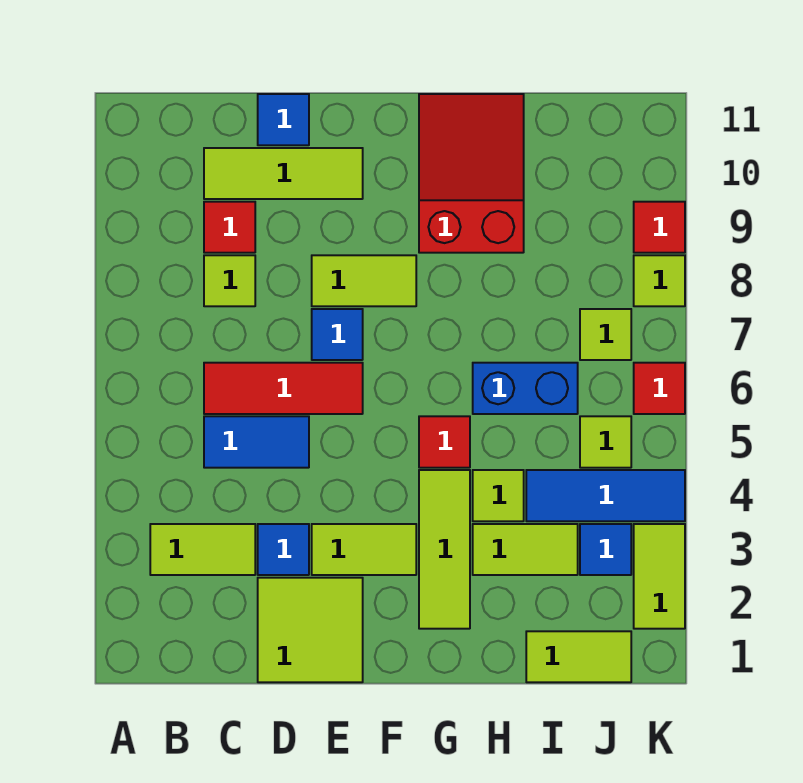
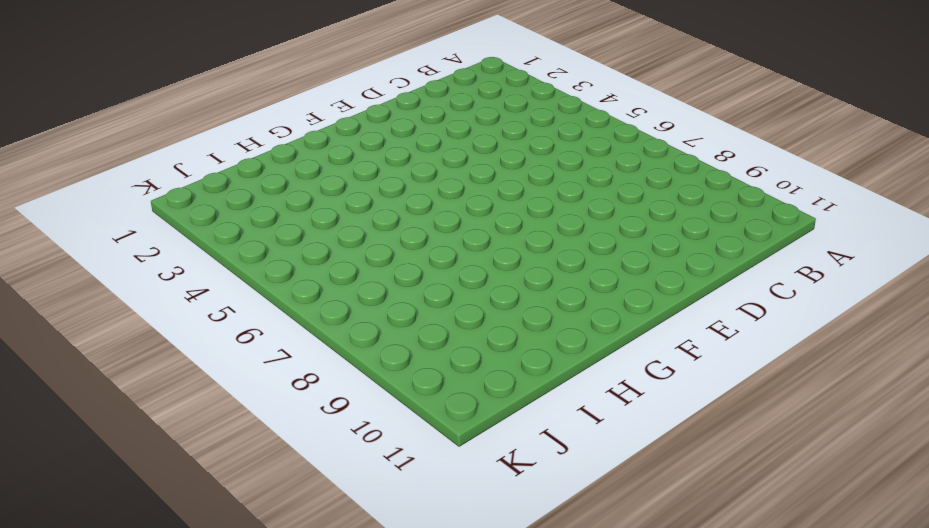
none -> lime 1x2 tile [150,524,255,575]
none -> blue 1x2 tile [204,416,309,468]
none -> red 1x3 tile [204,363,363,414]

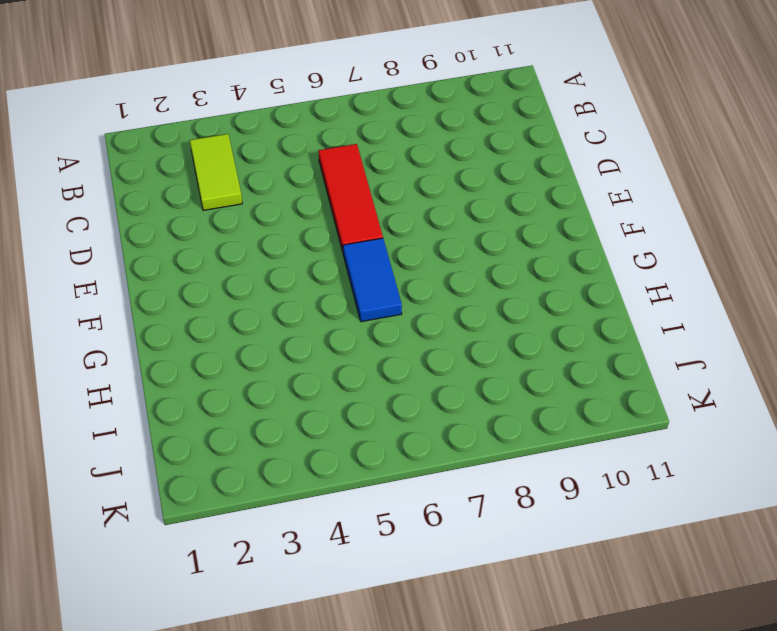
blue 1x2 tile [343,238,402,322] -> blue 1x2 tile moved to [204,416,309,468]
none -> lime 1x1 tile [204,255,255,306]
none -> red 1x1 tile [204,202,255,253]
none -> lime 1x3 tile [204,148,363,199]

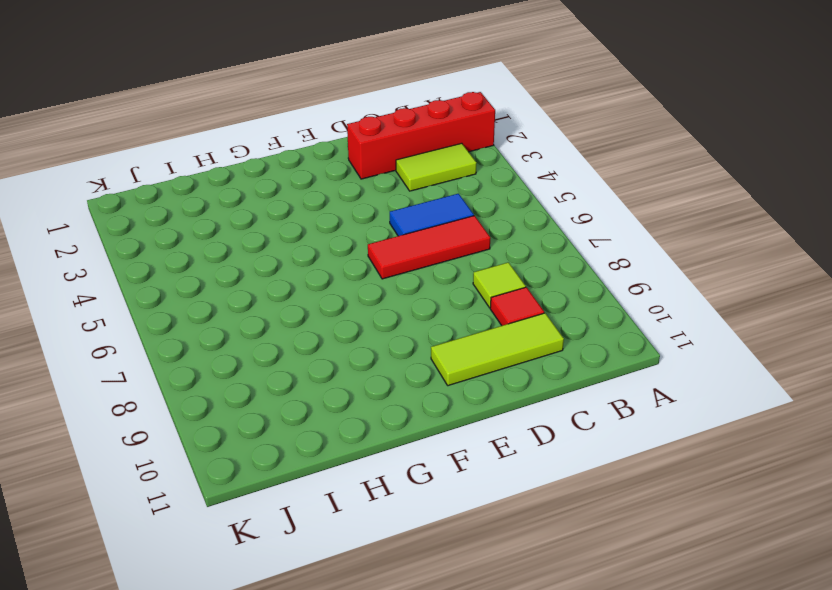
red 1x4 brick [347,92,495,179] -> lime 2x2 tile [258,578,363,682]
none -> blue 1x1 tile [258,524,309,575]
none -> blue 1x1 tile [258,94,309,145]
none -> lime 1x2 tile [312,524,416,575]

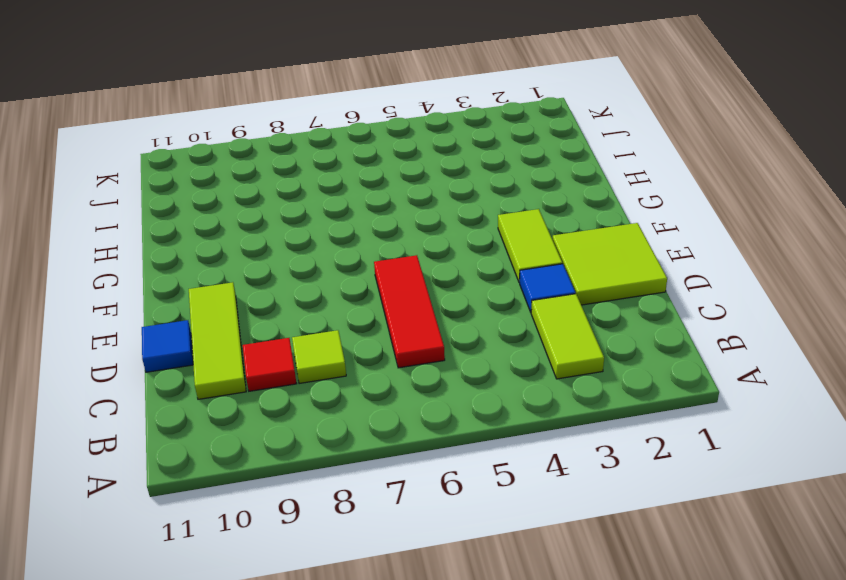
none -> blue 1x2 tile [204,416,309,468]
none -> blue 1x1 tile [312,309,363,360]
none -> lime 1x2 tile [312,255,416,306]

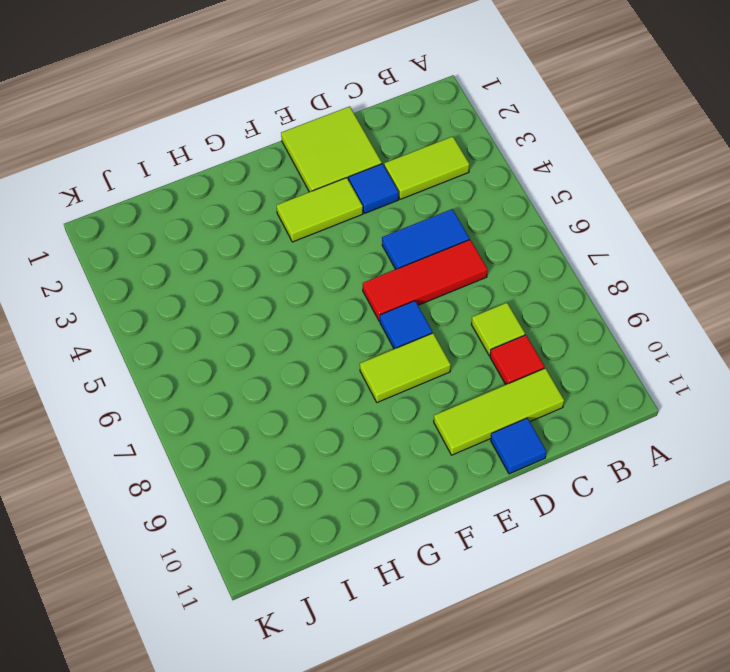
none -> lime 1x3 tile [419,470,470,629]
none -> red 1x1 tile [419,416,470,468]
none -> red 2x3 slope [419,94,524,253]

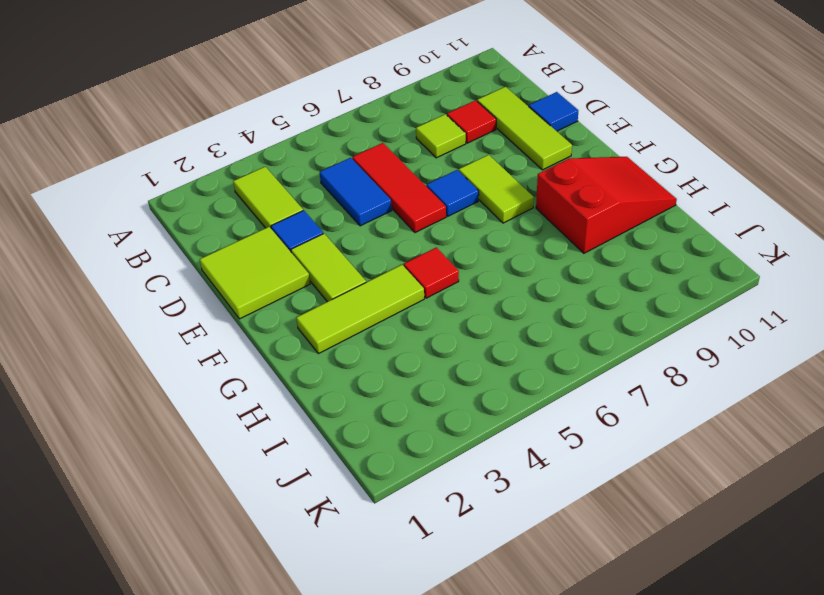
none -> lime 1x2 tile [473,524,578,575]
none -> lime 1x1 tile [473,470,524,521]
none -> blue 1x2 brick [473,363,578,414]

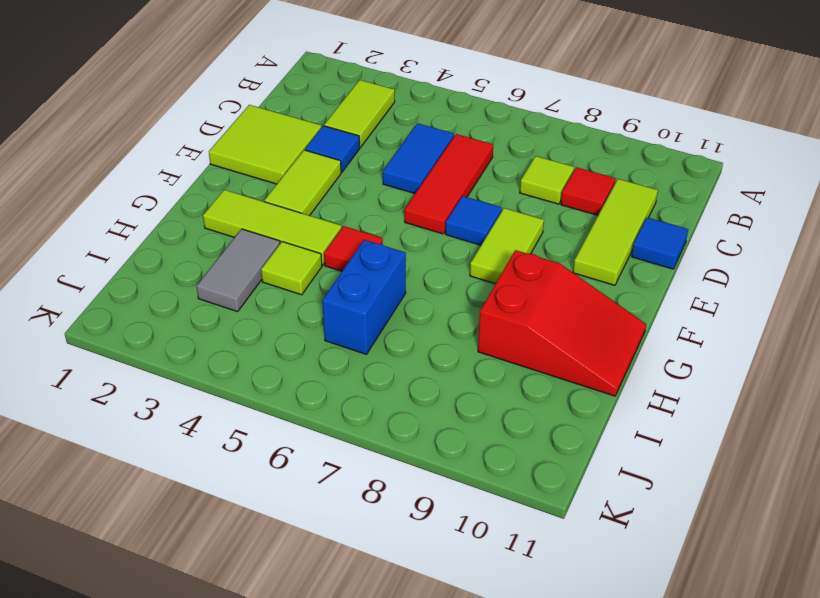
grey 1x2 tile [197,229,280,312] -> lime 1x2 tile [473,524,578,575]
none -> lime 1x2 tile [526,631,631,682]
none -> blue 1x3 tile [526,470,685,521]
none -> blue 1x1 tile [580,524,631,575]

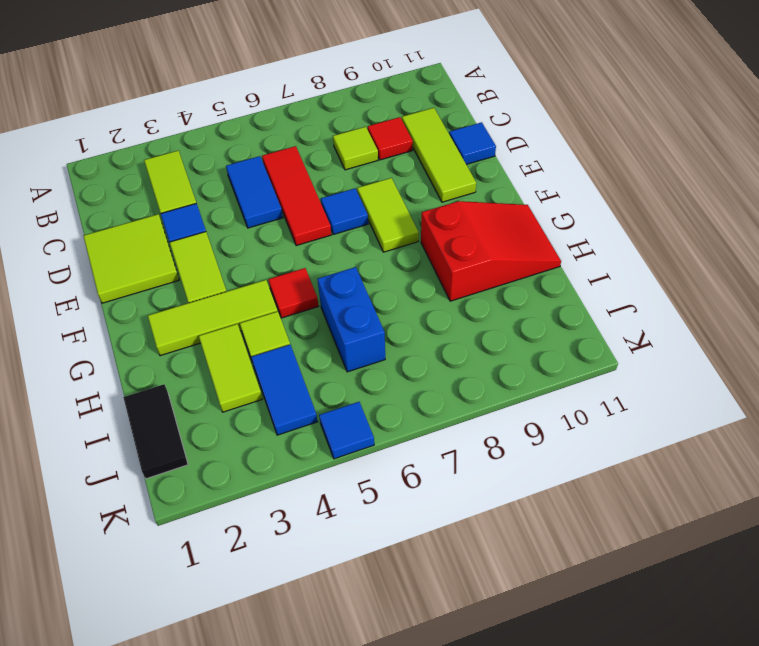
black 1x2 tile [123,384,188,479] -> lime 1x2 tile [526,631,631,682]
blue 1x2 tile [251,345,318,435] -> blue 1x3 tile [526,470,685,521]
blue 1x1 tile [319,402,374,459] -> blue 1x1 tile moved to [580,524,631,575]
none -> lime 1x1 tile [580,416,631,468]
none -> lime 1x1 tile [580,309,631,360]
none -> lime 1x2 tile [634,524,685,629]

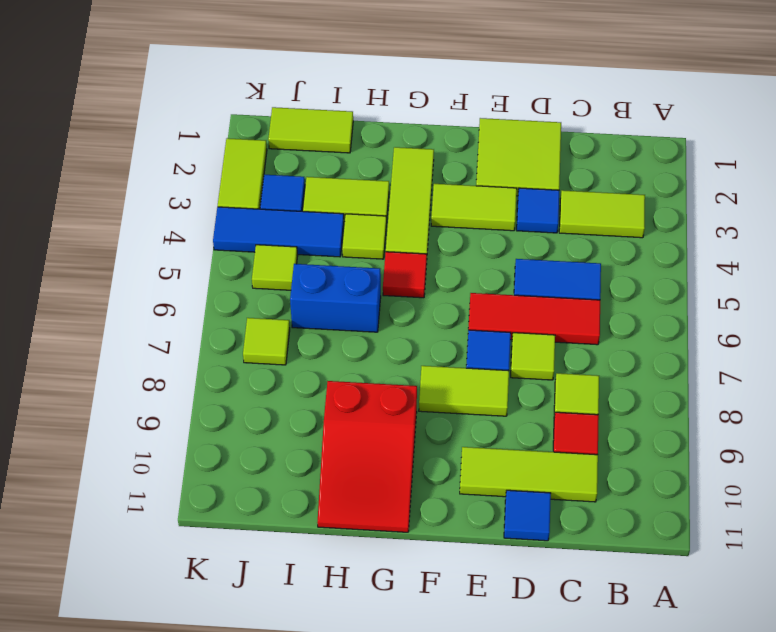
lime 1x1 tile [511,333,555,380] -> lime 1x1 tile moved to [634,255,685,306]
none -> red 1x1 tile [634,363,685,414]
none -> red 1x1 tile [634,202,685,253]

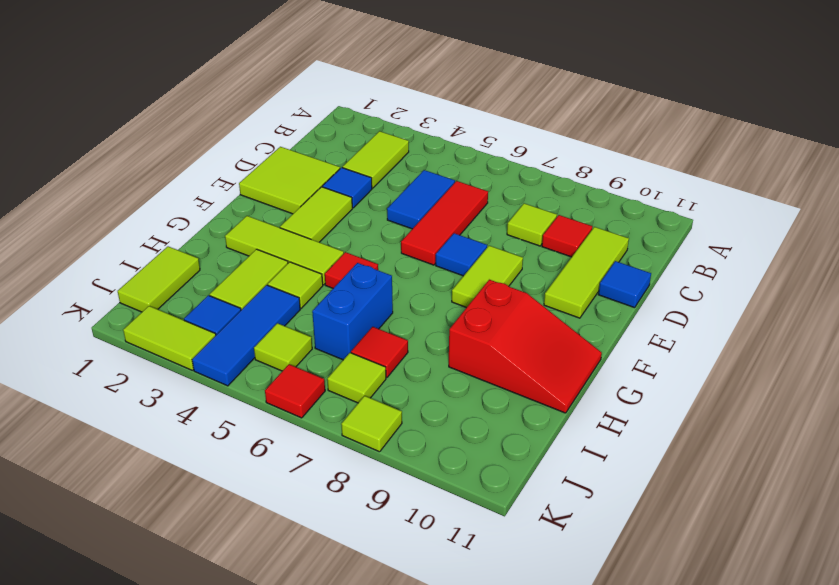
red 1x1 tile [351,327,408,378] -> red 1x1 tile moved to [634,202,685,253]

